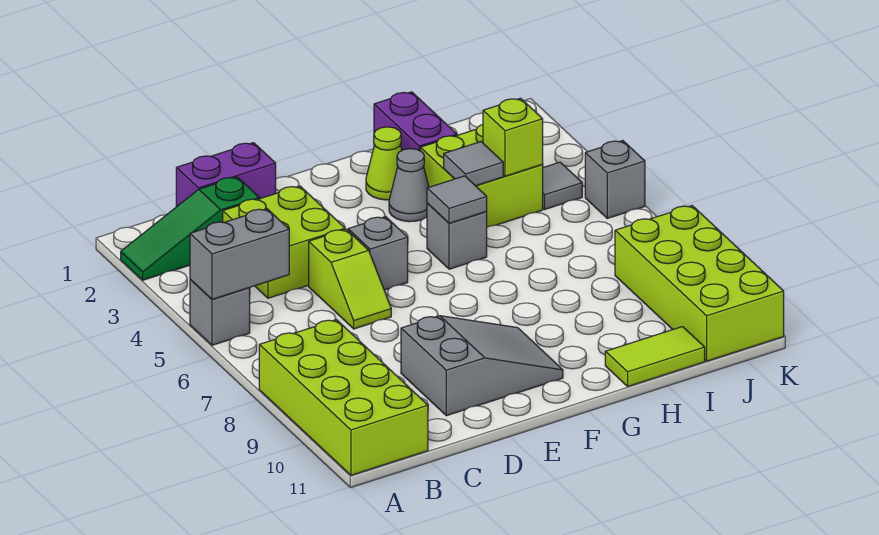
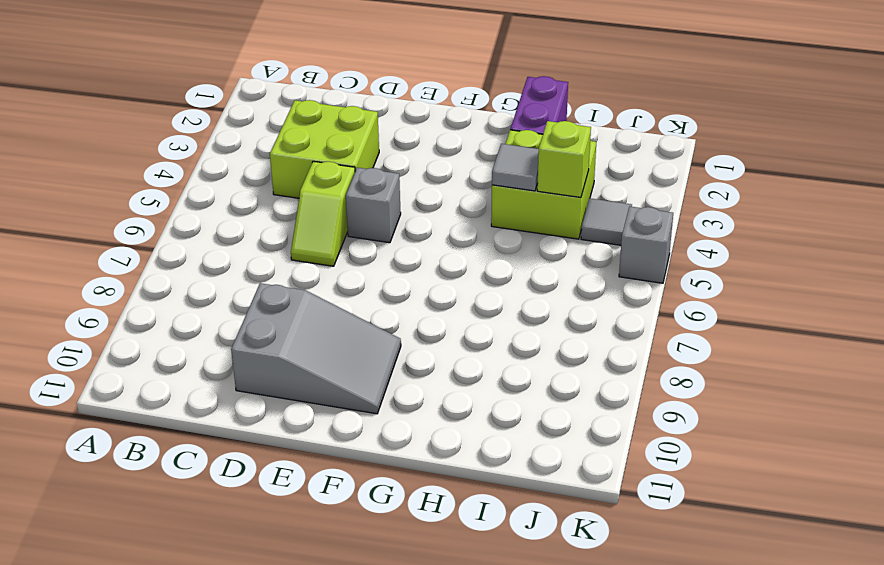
none -> green 1x3 slope [121,177,259,280]
none -> grey 1x1 brick [190,279,250,345]
none -> lime 2x4 brick [259,320,428,475]

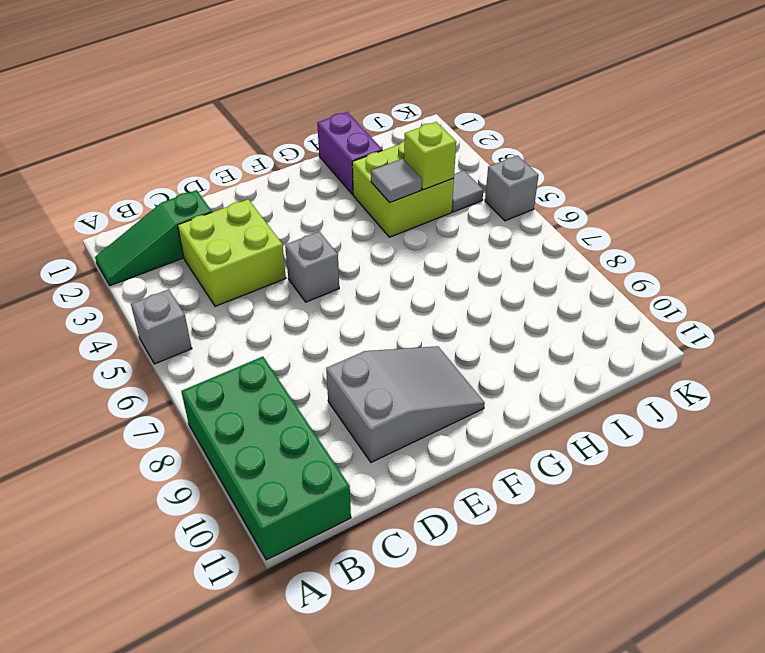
green 2x4 brick [181,357,351,560] -> lime 2x4 brick [259,320,428,475]
none -> purple 1x2 brick [176,143,276,207]
none -> lime 1x2 slope [309,229,391,329]
none -> lime 1x1 cone [366,127,402,200]

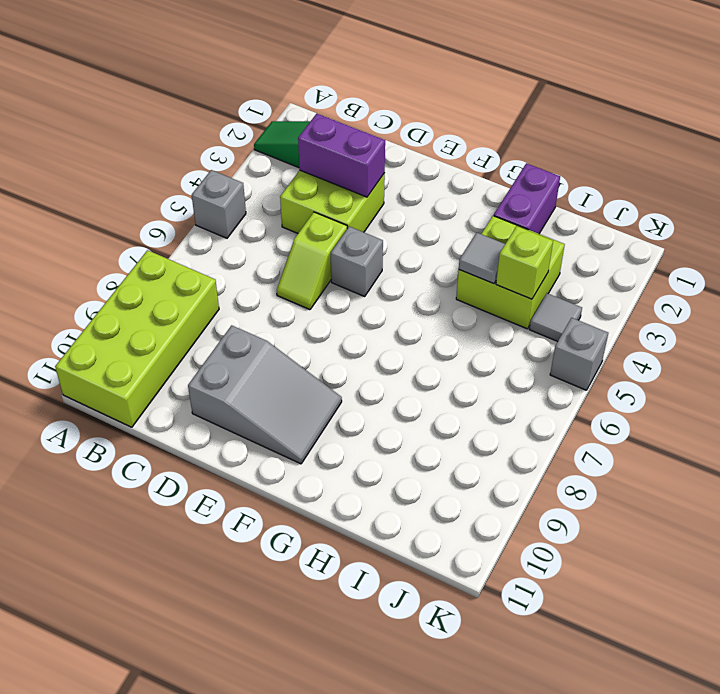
purple 1x2 brick [298,114,385,197] -> purple 1x2 brick moved to [176,143,276,207]
none -> lime 1x1 cone [366,127,402,200]
none -> grey 1x1 cone [389,149,429,222]
none -> grey 1x1 brick [427,203,487,269]

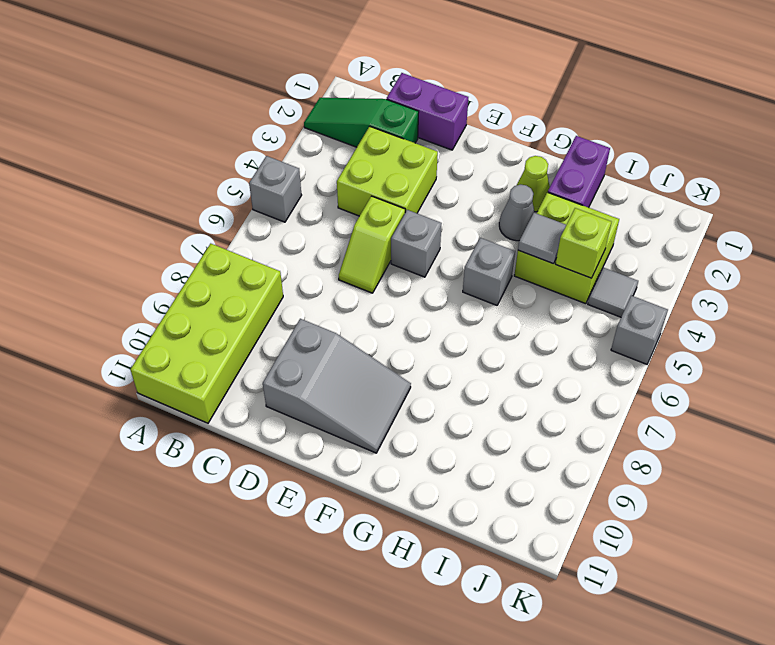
none -> lime 1x2 tile [605,327,705,386]
none -> lime 2x4 brick [615,206,784,361]
none -> grey 1x2 brick [190,209,289,299]

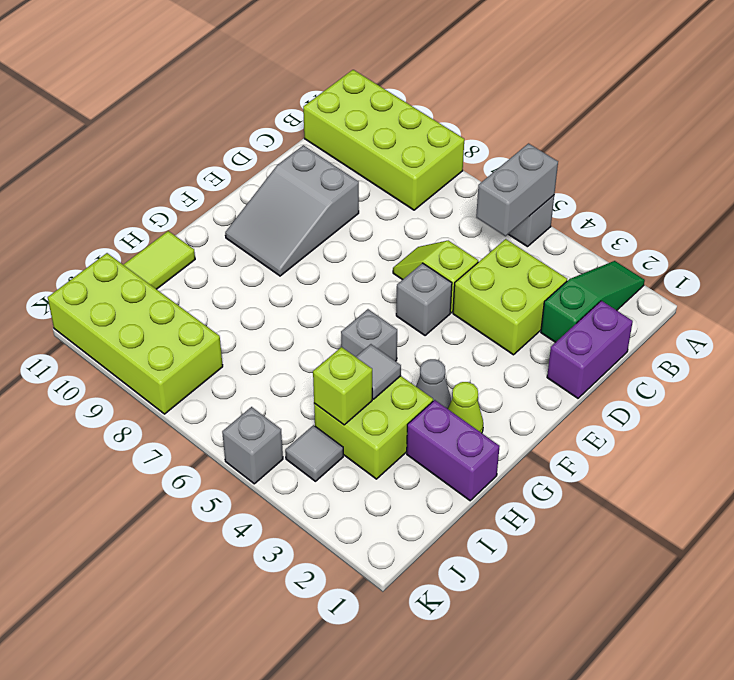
none -> grey 1x1 tile [427,176,487,223]

